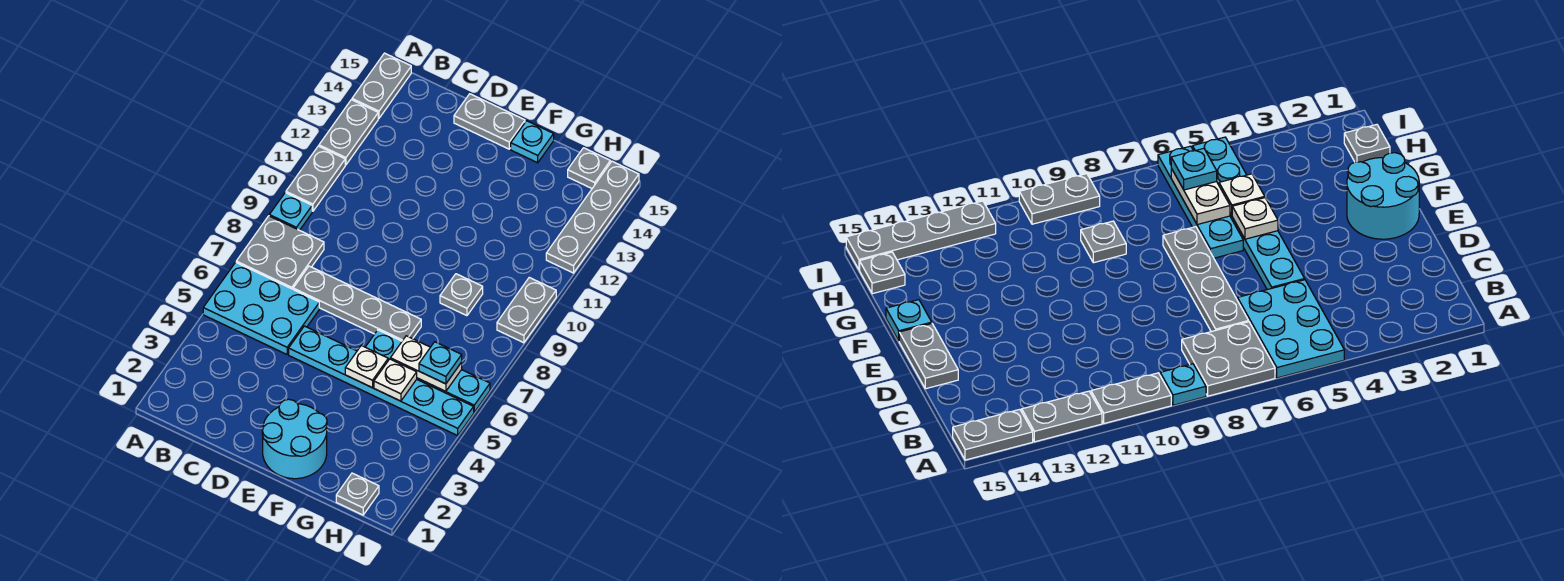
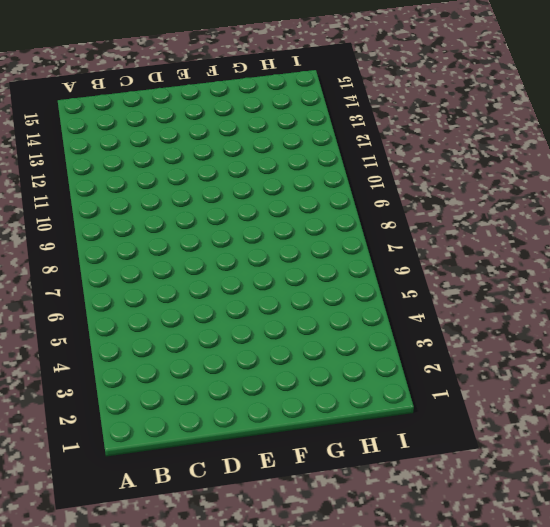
none -> cyan 2x3 plate [203,262,319,354]
none -> grey 2x2 plate [236,216,324,289]
none -> cyan 1x1 plate [269,193,312,230]

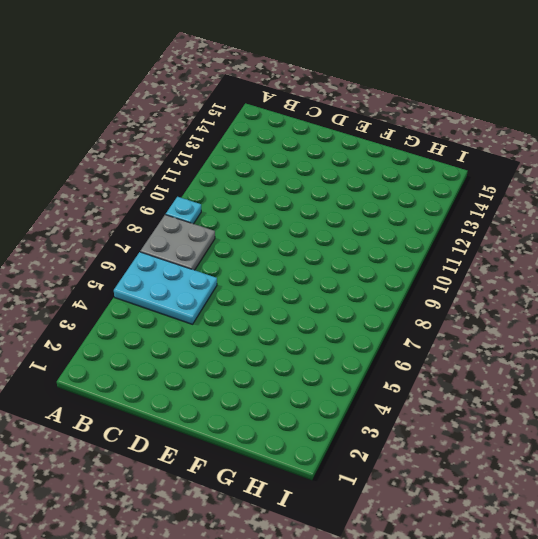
none -> grey 1x2 plate [286,146,345,211]
none -> grey 1x2 plate [319,100,378,165]
none -> grey 1x2 plate [352,53,411,118]

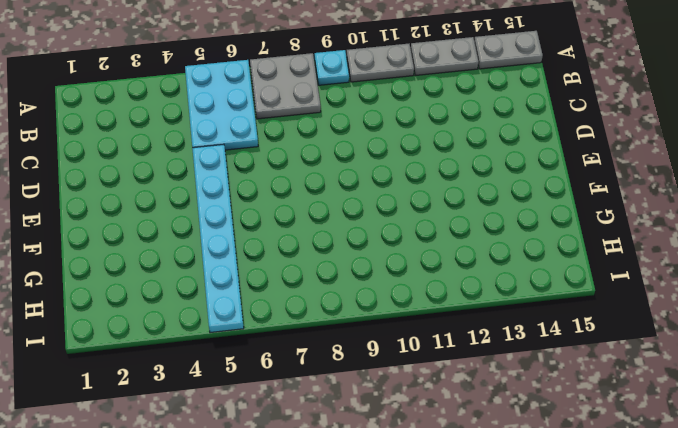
none -> grey 1x4 plate [293,266,421,341]
none -> grey 1x2 plate [454,94,525,149]
none -> cyan 2x2 round brick [262,399,327,479]

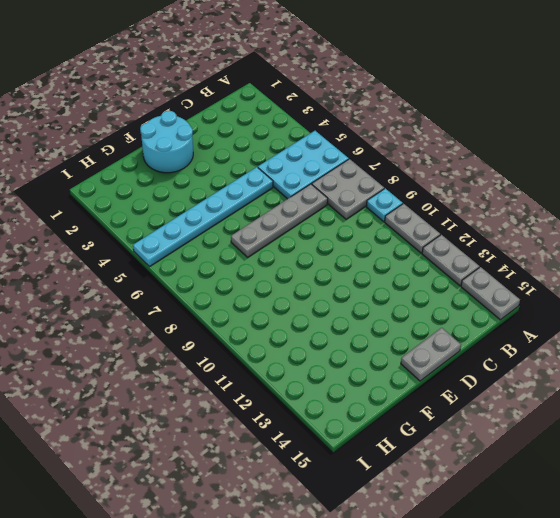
none -> cyan 1x4 plate [366,330,490,412]
none -> cyan 1x1 plate [511,121,554,163]
none -> grey 1x1 plate [440,274,483,316]

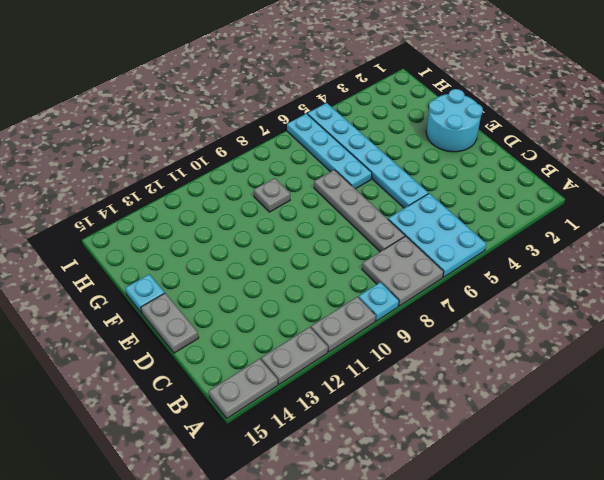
none -> grey 1x1 plate [336,473,379,515]
none -> grey 1x1 plate [568,148,610,188]
none -> grey 1x2 plate [497,277,556,343]

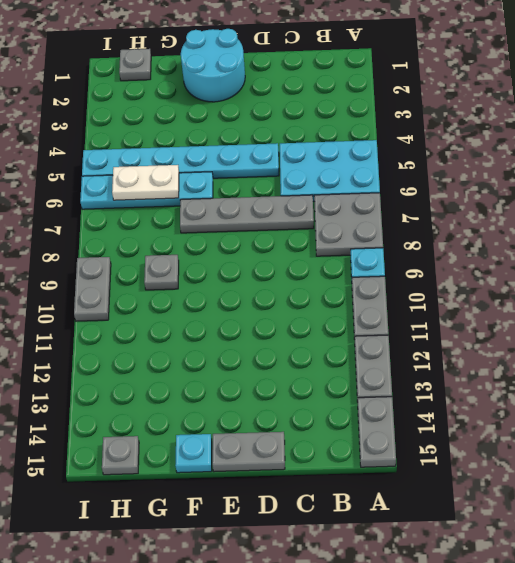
none -> grey 1x4 plate [546,161,639,273]
none -> white 1x1 plate [345,346,388,388]
none -> white 1x1 plate [374,359,417,401]

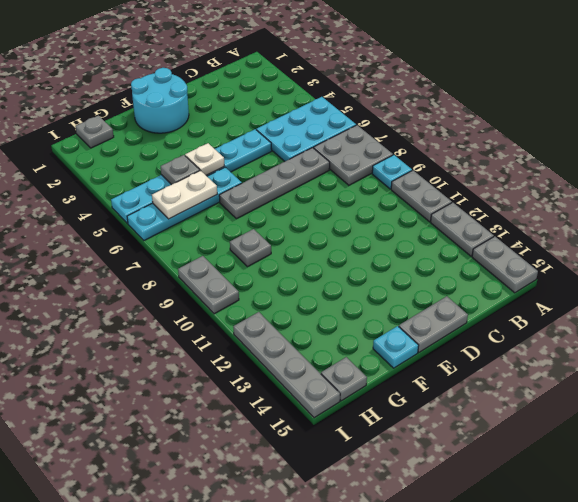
grey 1x1 plate [161,155,200,185] -> white 1x1 plate [374,359,417,401]
none -> cyan 1x1 plate [419,342,462,384]

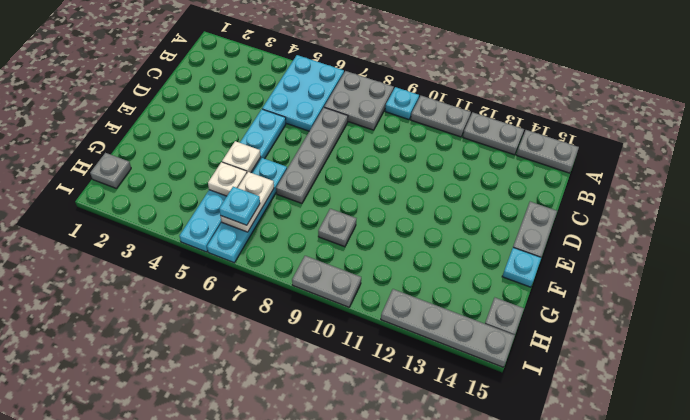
none -> cyan 2x2 round brick [262,399,327,479]

